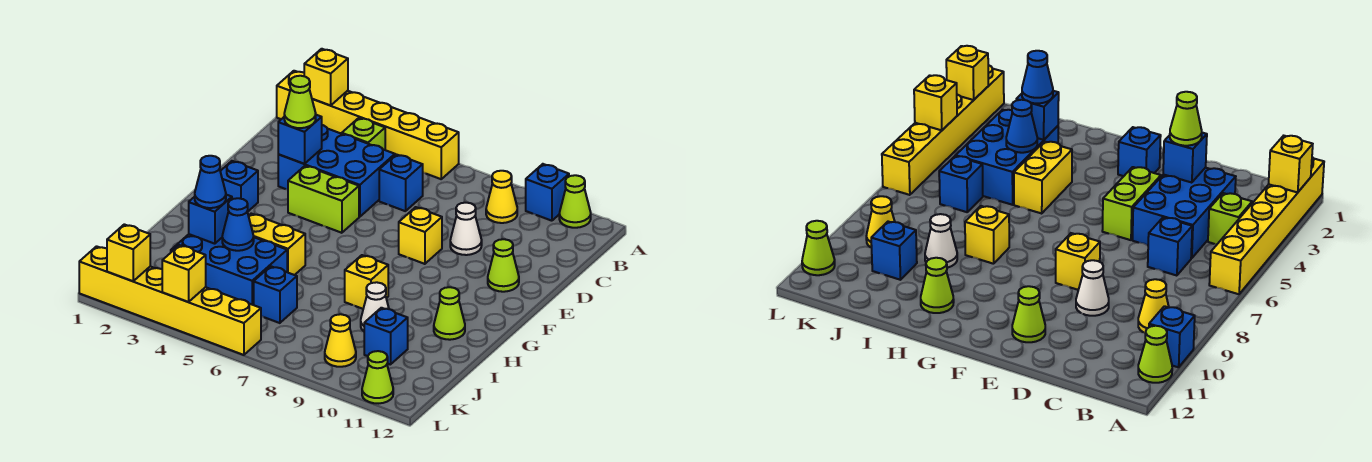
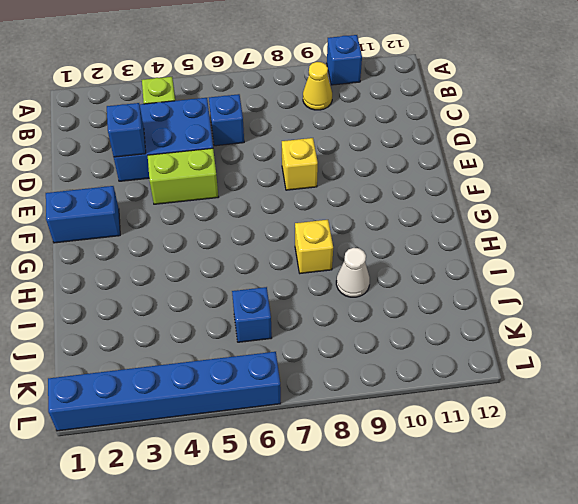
blue 1x2 brick [46,186,120,243] -> blue 1x1 brick [220,161,258,212]
blue 1x6 brick [48,352,281,431] -> yellow 1x6 brick [79,246,261,355]
none -> yellow 1x6 brick [277,71,459,179]
none -> lime 1x1 cone [559,175,591,228]
none -> white 1x1 cone [450,203,482,255]
none -> lime 1x1 cone [488,239,519,292]

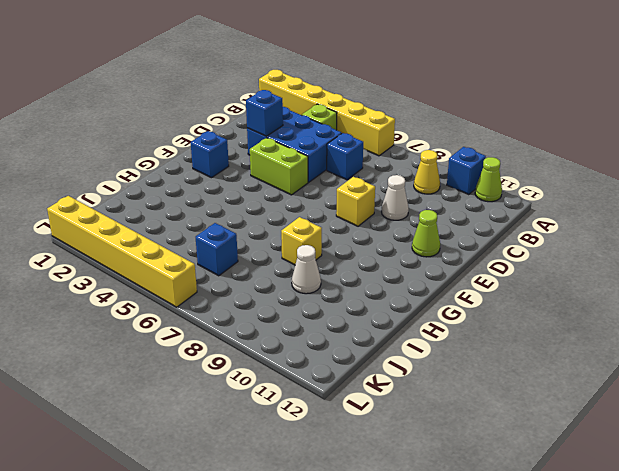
none -> yellow 1x2 brick [249,214,305,275]
none -> lime 1x1 cone [434,287,465,340]
none -> blue 2x3 brick [171,234,287,305]
none -> blue 1x1 brick [364,308,408,365]

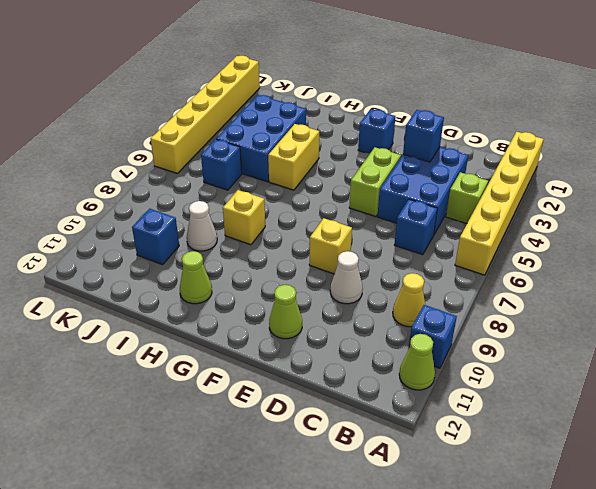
none -> yellow 1x1 cone [325,314,356,367]
none -> lime 1x1 cone [362,351,393,403]
none -> yellow 1x1 brick [304,49,348,106]
none -> blue 1x1 brick [189,195,232,244]

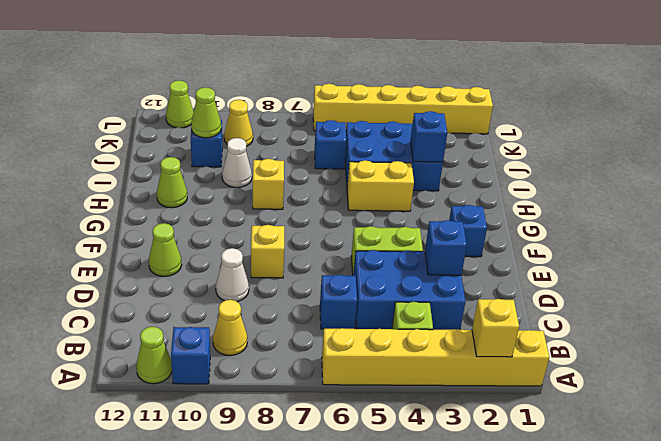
lime 1x1 cone [191,87,221,138] -> lime 1x1 cone moved to [284,76,316,128]
none -> blue 1x1 cone [222,198,254,251]
none -> yellow 1x1 brick [107,224,150,281]
none -> yellow 1x1 brick [162,245,206,302]
none -> blue 1x1 cone [195,156,226,208]

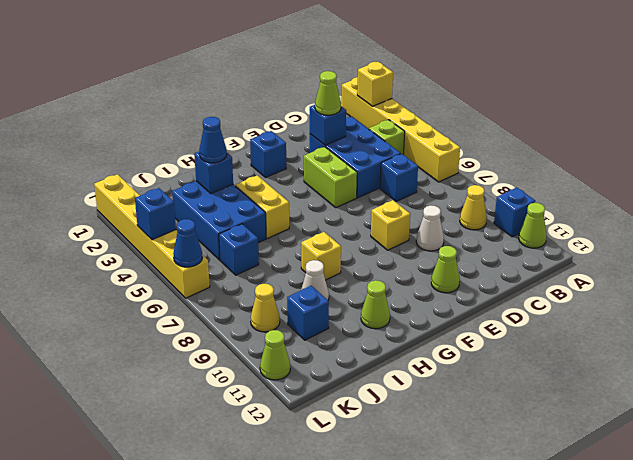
blue 1x1 brick [135,188,176,240] -> yellow 1x1 brick [162,245,206,302]
blue 1x1 cone [173,219,203,267] -> blue 1x1 cone moved to [222,198,254,251]
none -> yellow 1x1 brick [107,224,150,281]

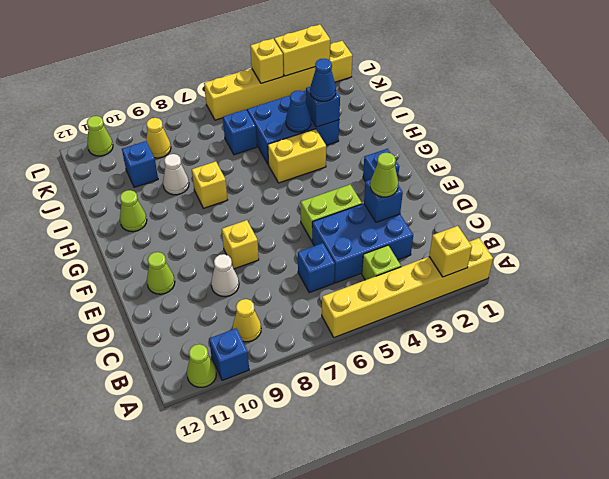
yellow 1x2 brick [274,24,330,76] -> yellow 1x1 brick [107,224,150,281]

